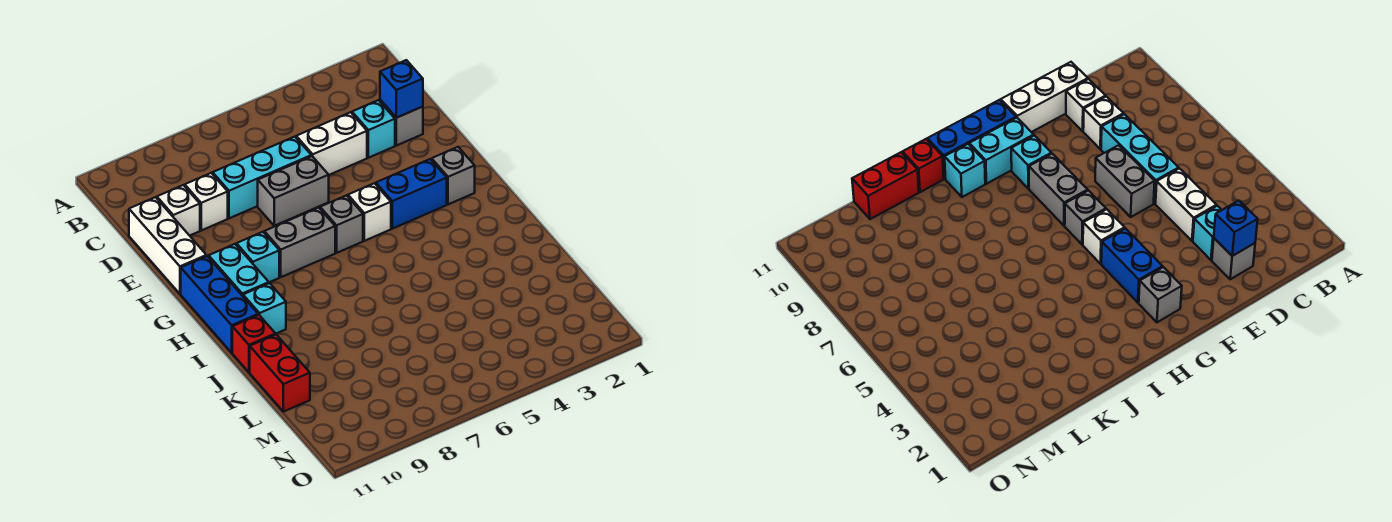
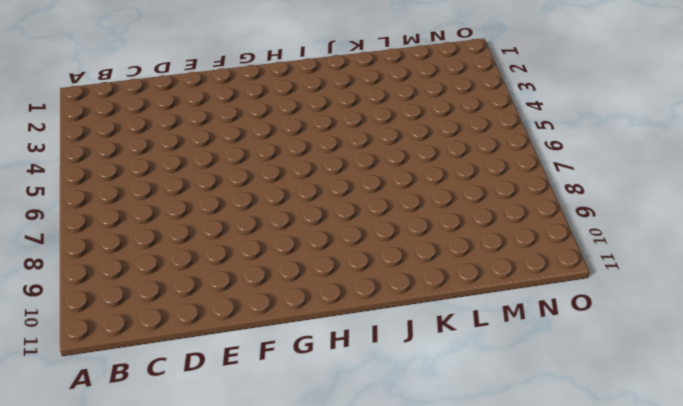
none -> grey 1x1 brick [380,100,423,146]
none -> cyan 1x1 brick [352,100,395,158]
none -> white 1x2 brick [296,112,367,175]

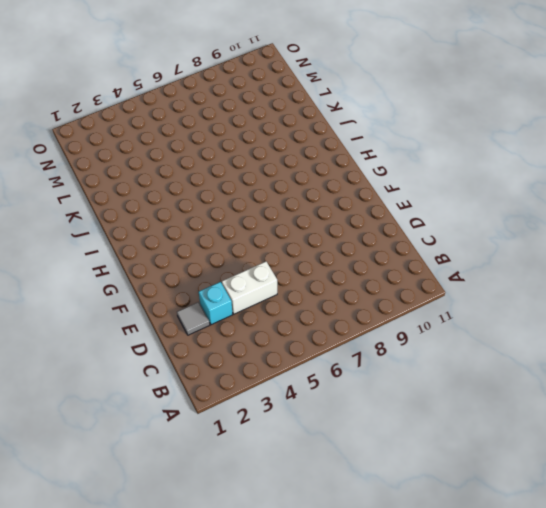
grey 1x1 tile [177,302,210,335] -> grey 1x1 brick [380,100,423,146]
none -> cyan 1x3 brick [213,137,311,218]
none -> white 1x1 brick [185,173,228,230]
none -> white 1x1 brick [157,185,200,236]

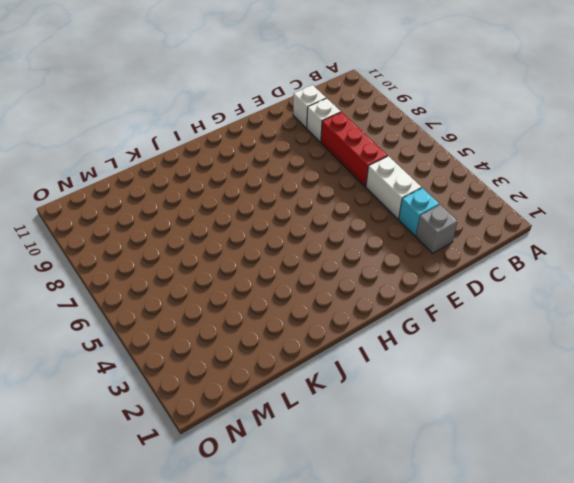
red 1x3 brick [321,112,388,186] -> cyan 1x3 brick [213,137,311,218]
none -> white 1x3 brick [129,197,206,294]
none -> grey 1x2 brick [258,156,329,226]
none -> grey 1x1 brick [432,147,475,204]

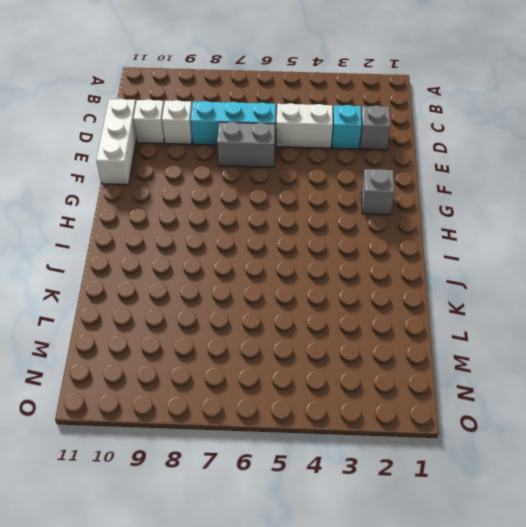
none -> blue 1x2 brick [376,159,447,229]
none -> white 1x1 brick [348,183,391,241]
none -> grey 1x1 brick [320,195,363,253]

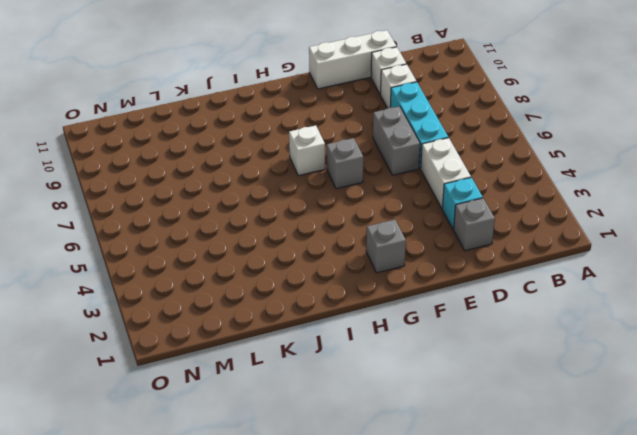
white 1x1 brick [289,125,325,176] -> white 1x1 brick moved to [348,183,391,241]
none -> blue 1x2 brick [376,159,447,229]
none -> grey 1x2 brick [264,208,335,277]
none -> cyan 1x1 brick [237,232,279,282]

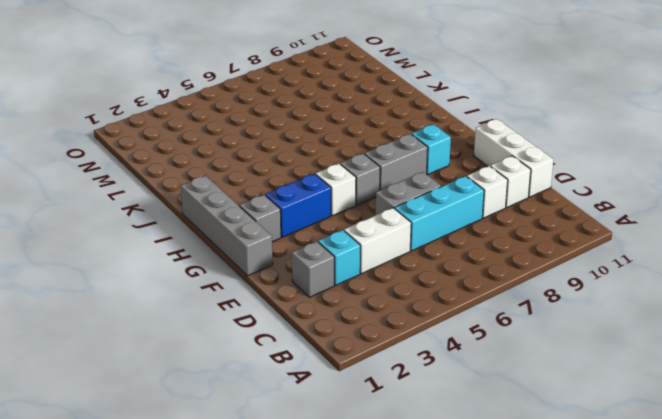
grey 1x4 brick [181,176,273,276] -> none
none -> cyan 1x2 brick [209,244,269,296]
none -> blue 1x3 brick [181,256,258,353]
none -> cyan 1x1 brick [243,283,286,334]

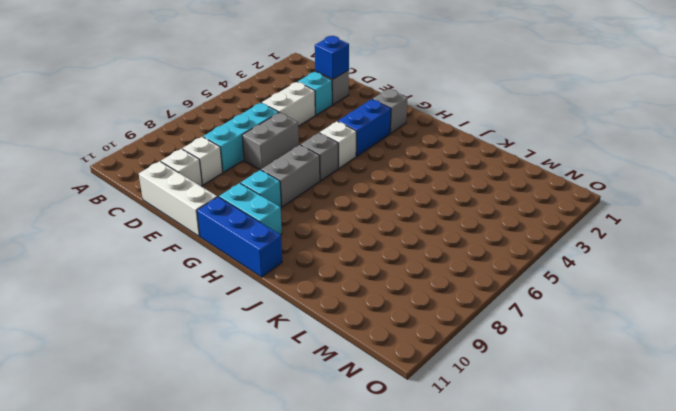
none -> cyan 1x1 brick [243,283,286,334]
none -> red 1x1 brick [232,315,275,372]
none -> red 1x2 brick [250,335,310,412]

